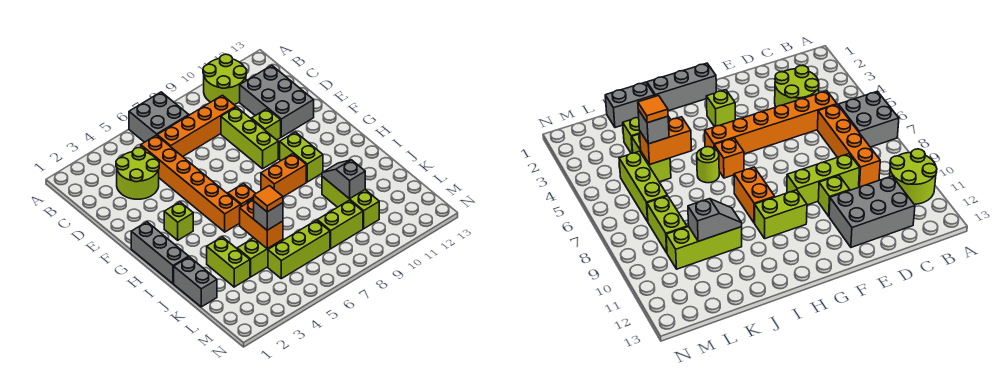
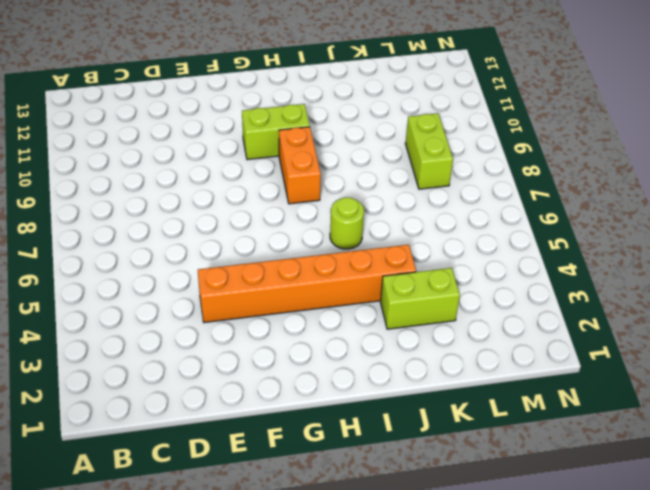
orange 1x6 brick [198,245,416,323] -> orange 1x6 brick moved to [141,135,241,232]
none -> grey 2x2 brick [129,92,189,142]
none -> lime 2x2 round brick [203,54,247,105]
none -> lime 2x2 round brick [116,148,159,199]

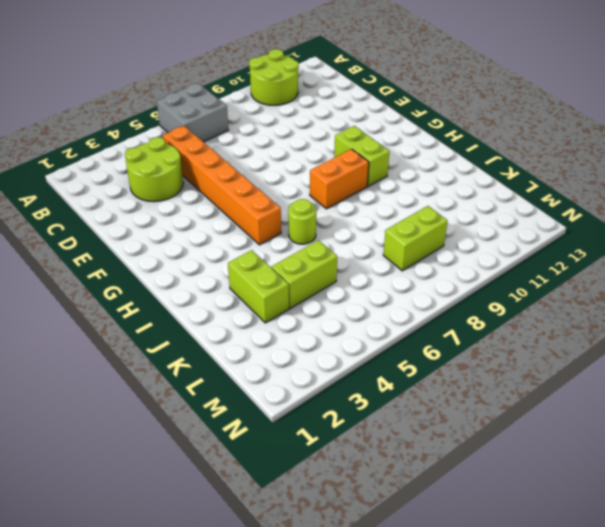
none -> orange 1x4 brick [157,95,236,157]
none -> grey 2x3 brick [240,65,314,137]
none -> lime 1x3 brick [221,107,278,169]

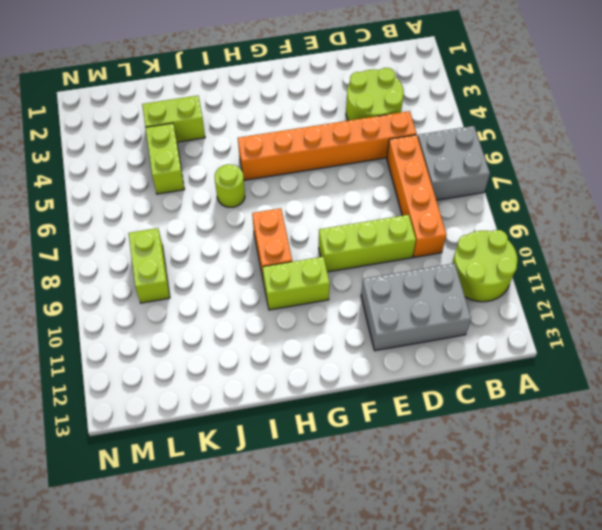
none -> lime 1x1 brick [251,109,281,140]
none -> grey 1x3 brick [131,222,189,284]
none -> lime 1x1 brick [164,202,193,240]

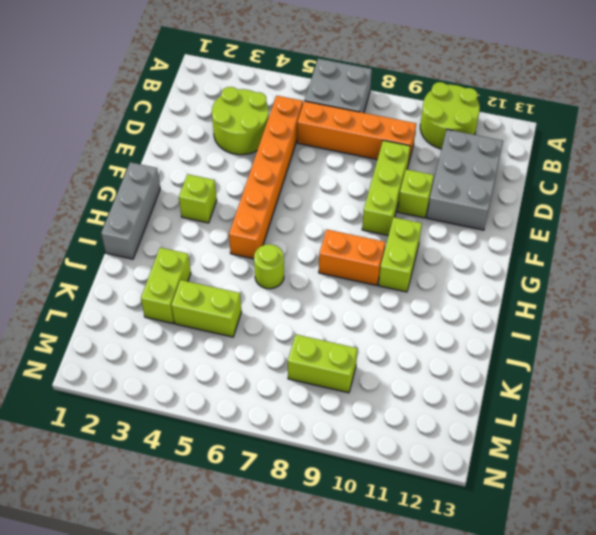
none -> orange 1x1 brick [228,184,256,207]
none -> grey 1x2 brick [174,257,217,307]
none -> lime 1x3 brick [322,177,379,229]

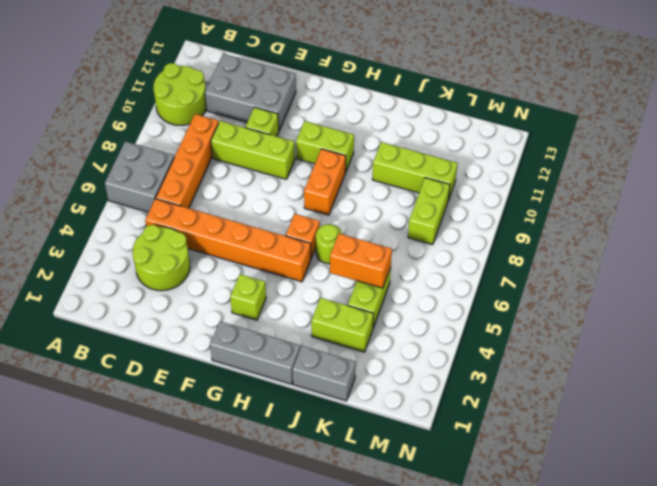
none -> lime 1x3 brick [268,220,330,279]
none -> grey 1x2 slope [322,160,365,199]
none -> grey 1x1 brick [254,202,283,230]

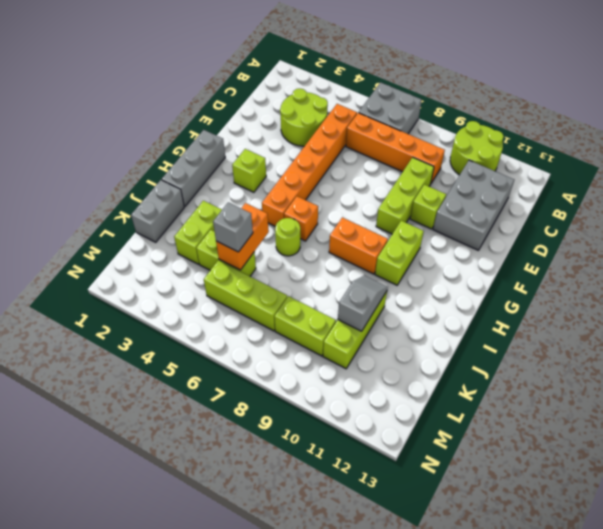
none -> orange 1x1 tile [254,186,283,212]

